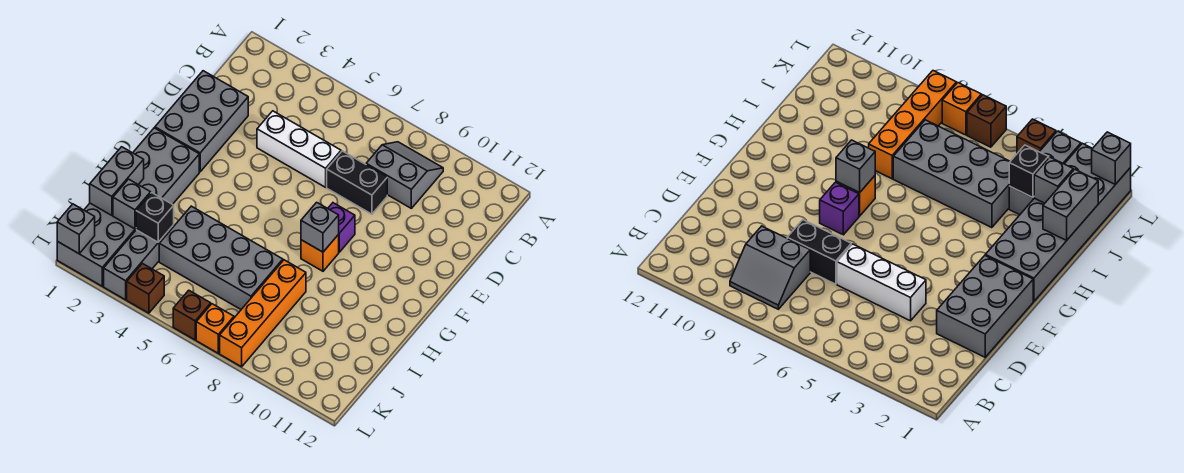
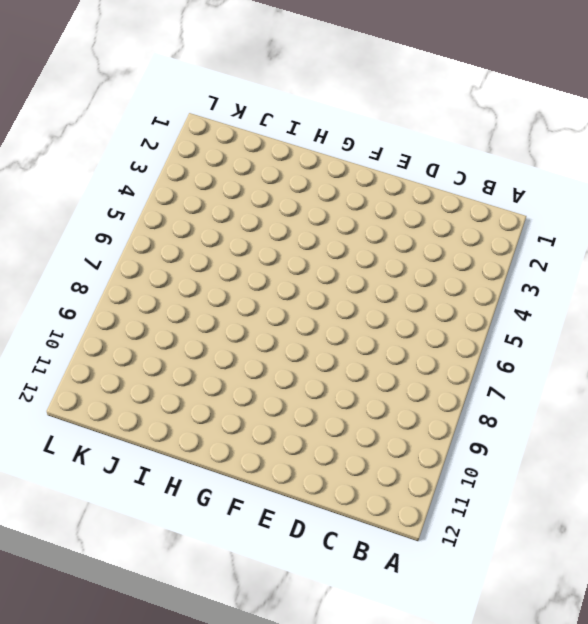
none -> grey 2x2 slope [366,142,443,208]
none -> grey 2x3 brick [155,71,248,172]
none -> white 1x3 brick [257,111,341,187]

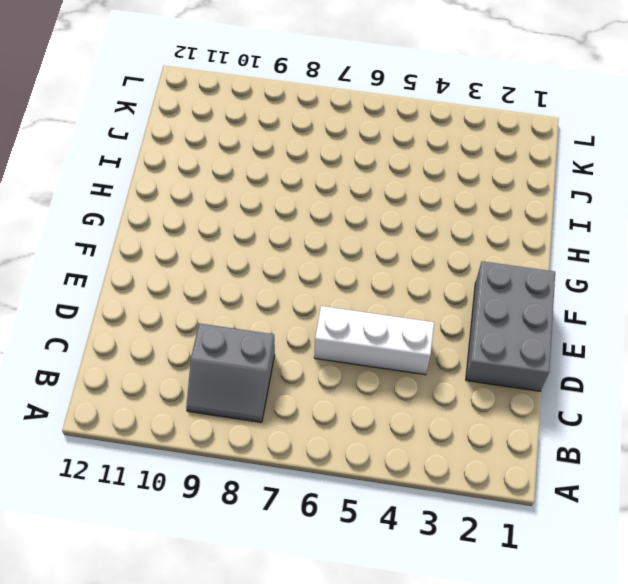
none -> black 1x2 brick [327,151,387,214]
none -> purple 1x1 brick [328,203,355,252]
none -> grey 2x6 brick [57,128,199,286]

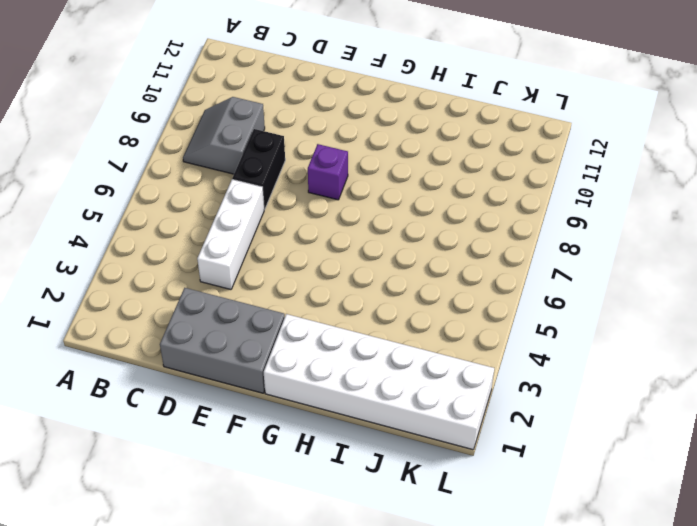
white 2x6 brick [264,314,494,450] -> grey 2x6 brick [57,128,199,286]
none -> orange 1x1 brick [301,235,339,271]
none -> grey 2x4 brick [159,206,283,309]
none -> orange 1x4 brick [220,260,306,367]

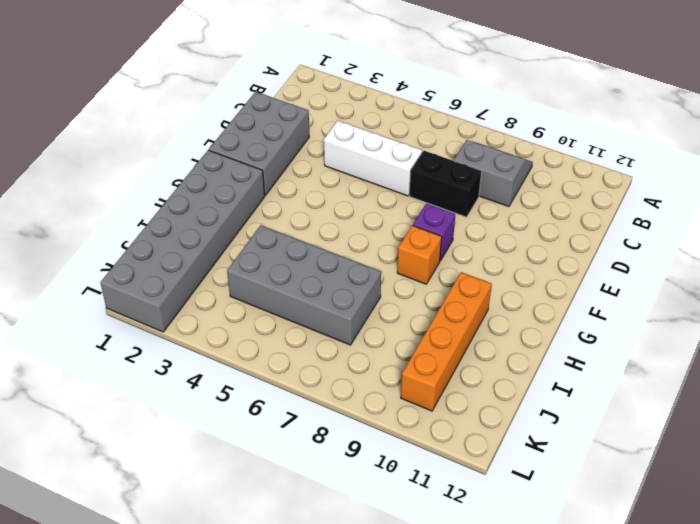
orange 1x4 brick [401,272,492,411] -> orange 1x4 brick moved to [220,260,306,367]
none -> grey 1x3 brick [104,225,174,300]
none -> brown 1x1 brick [127,264,164,313]
none -> brown 1x1 brick [173,290,211,340]

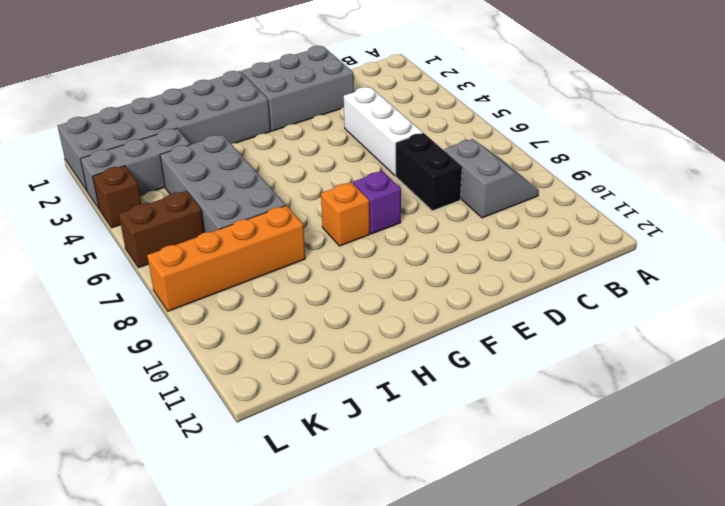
brown 1x2 brick [119,191,204,268] -> brown 1x1 brick [173,290,211,340]
none -> orange 1x1 brick [196,304,234,353]
none -> grey 1x1 brick [301,202,339,252]
none -> grey 1x2 brick [90,147,144,215]

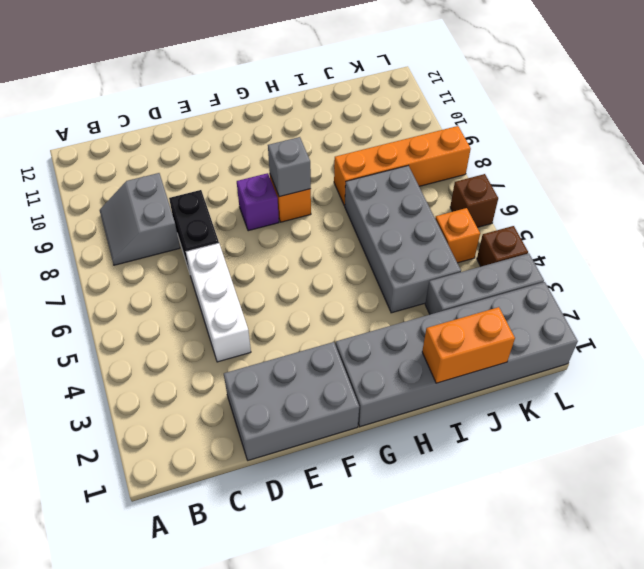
orange 1x2 brick [422,307,515,383] -> grey 1x2 brick [90,147,144,215]
orange 1x1 brick [435,208,480,263] -> orange 1x1 brick moved to [196,304,234,353]
none -> grey 1x1 brick [113,179,151,229]
none -> black 1x1 brick [136,193,174,242]
none -> grey 1x1 brick [57,204,95,254]

